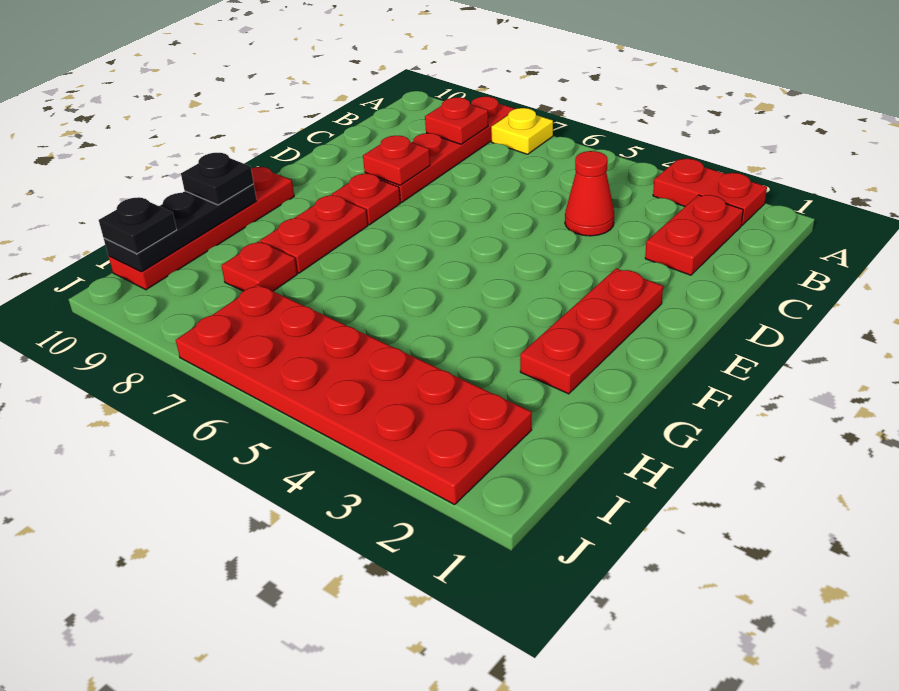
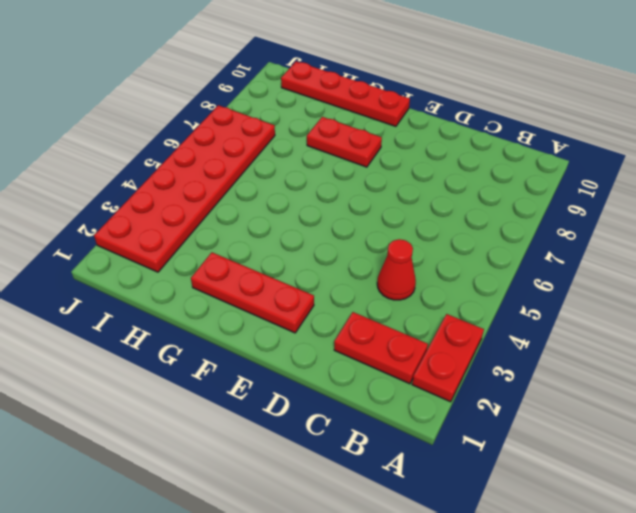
none -> yellow 1x1 plate [491,108,553,154]
none -> red 1x4 plate [365,97,515,202]
none -> red 1x1 plate [332,174,400,225]

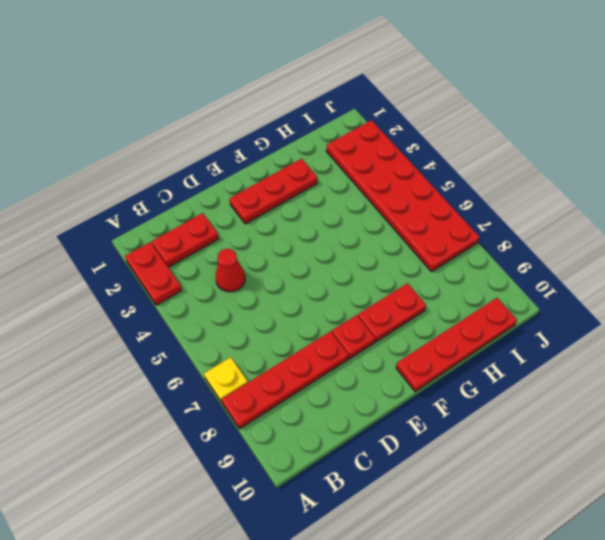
none -> red 1x1 plate [221,241,297,291]
none -> red 1x1 plate [425,98,488,144]
none -> red 1x1 plate [363,136,430,185]

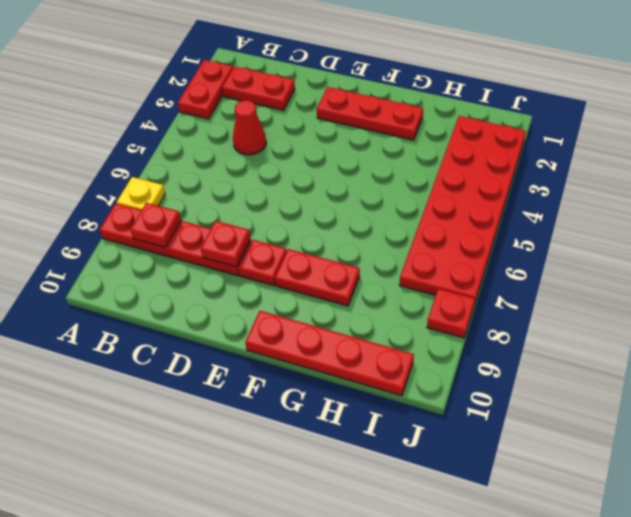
red 1x1 plate [427,289,475,338] -> red 1x1 plate moved to [221,241,297,291]
none -> black 1x3 plate [104,184,257,272]
none -> black 1x1 plate [181,153,254,205]
none -> black 1x1 plate [99,197,177,254]

